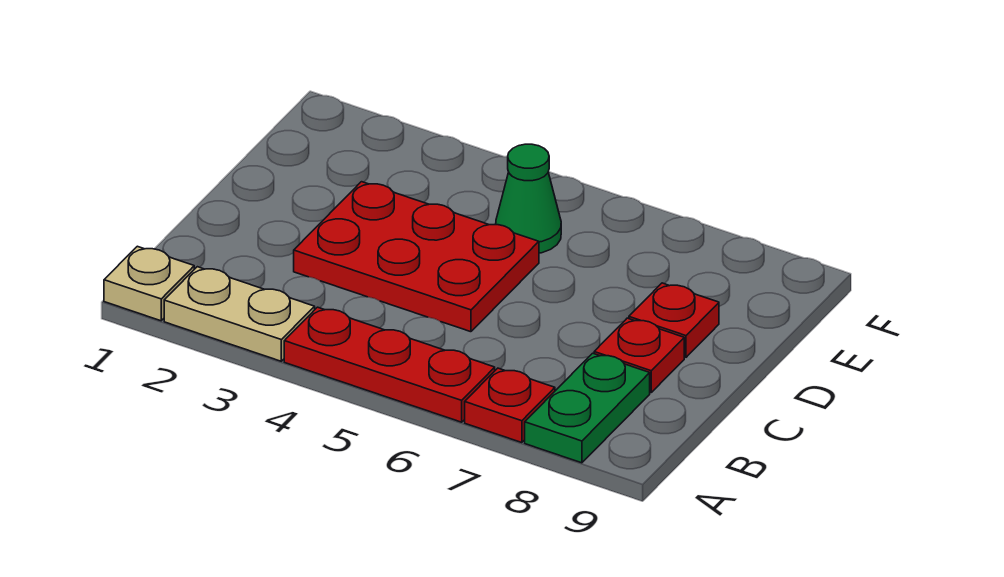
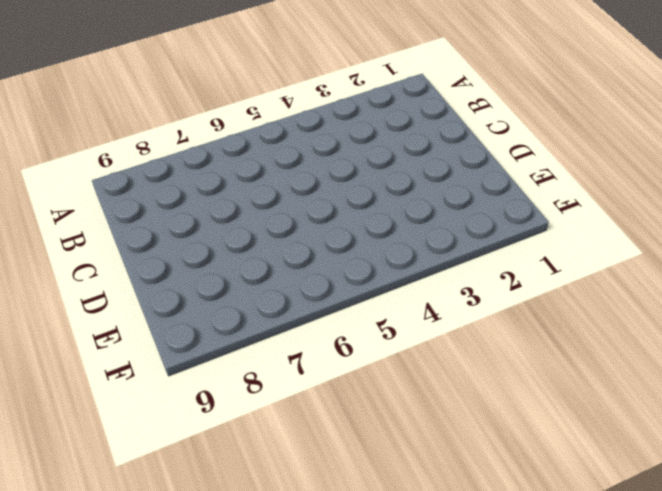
none -> tan 1x1 plate [104,246,194,321]
none -> tan 1x2 plate [164,267,315,361]

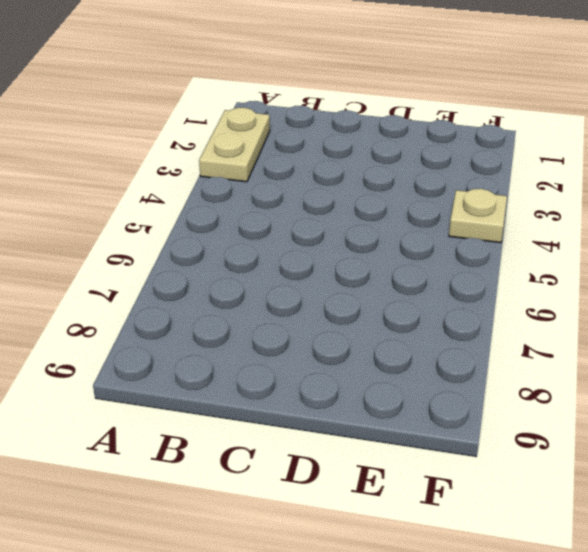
tan 1x1 plate [449,189,507,243] -> tan 1x1 plate moved to [104,246,194,321]
none -> red 1x3 plate [284,307,495,422]
none -> red 1x1 plate [465,368,555,443]

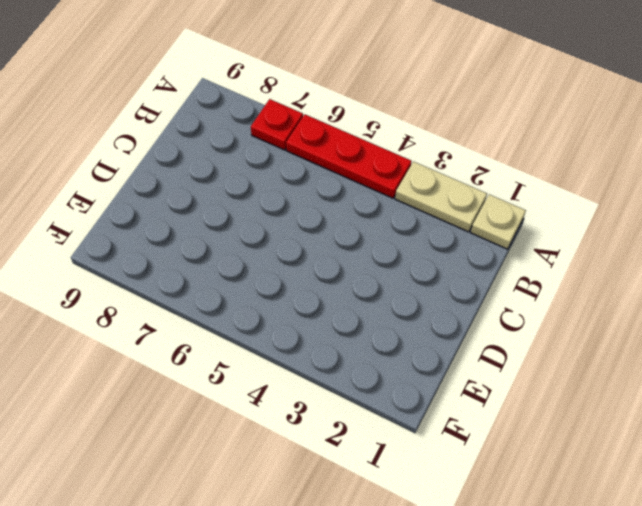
none -> green 1x2 plate [525,353,650,463]
none -> red 2x3 plate [294,182,539,332]

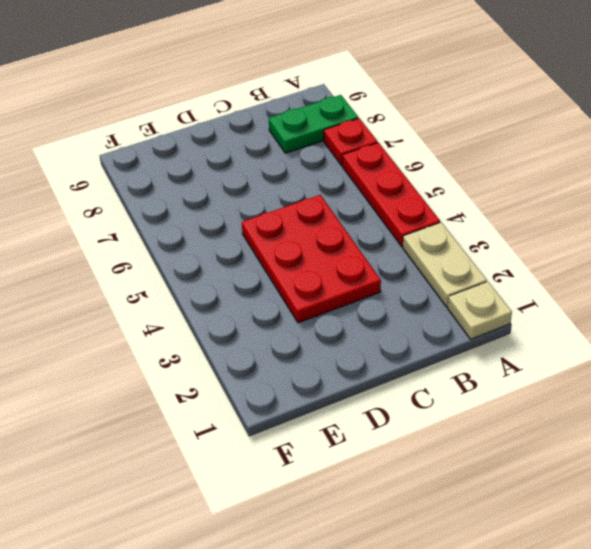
none -> red 1x1 plate [594,318,684,392]
none -> red 1x1 plate [629,283,719,357]

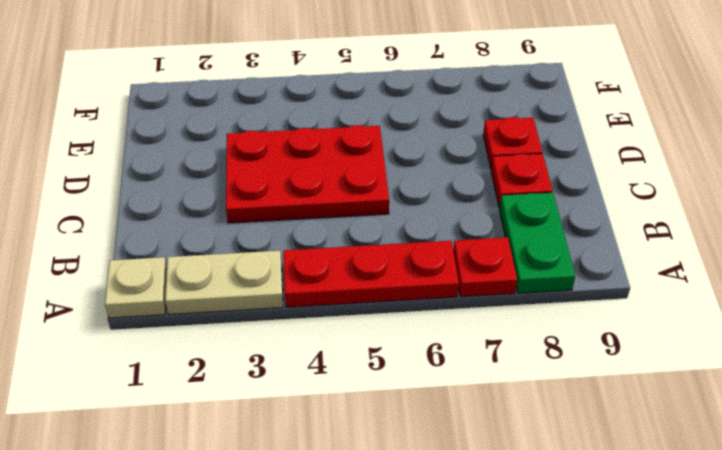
none -> green 1x1 cone [496,144,561,253]

